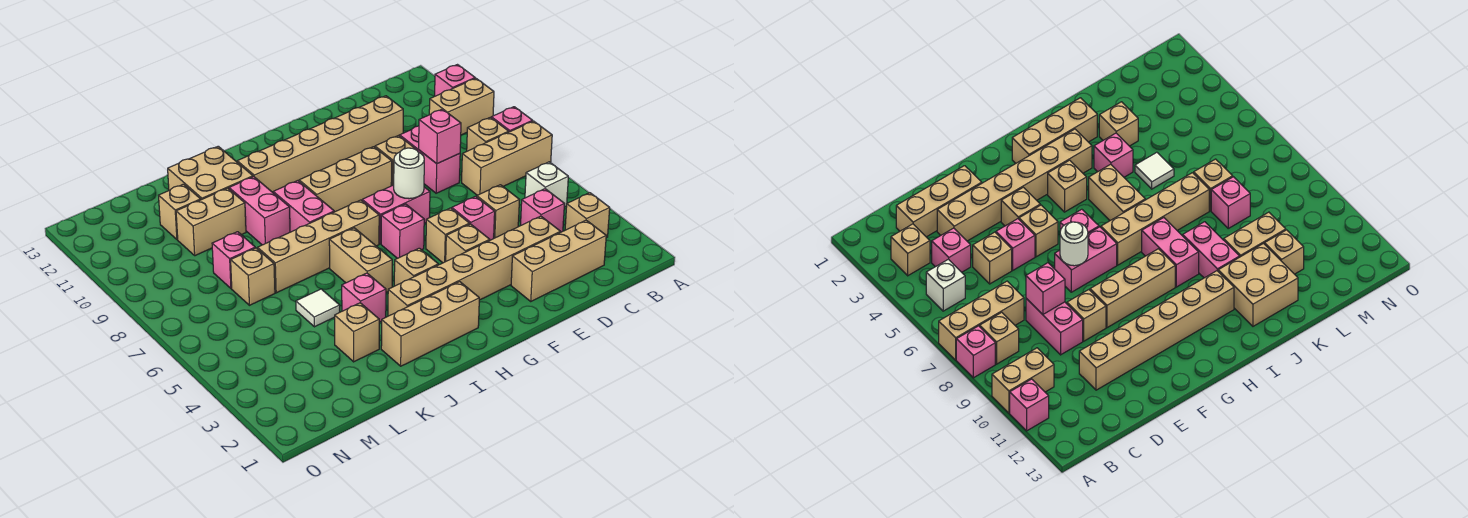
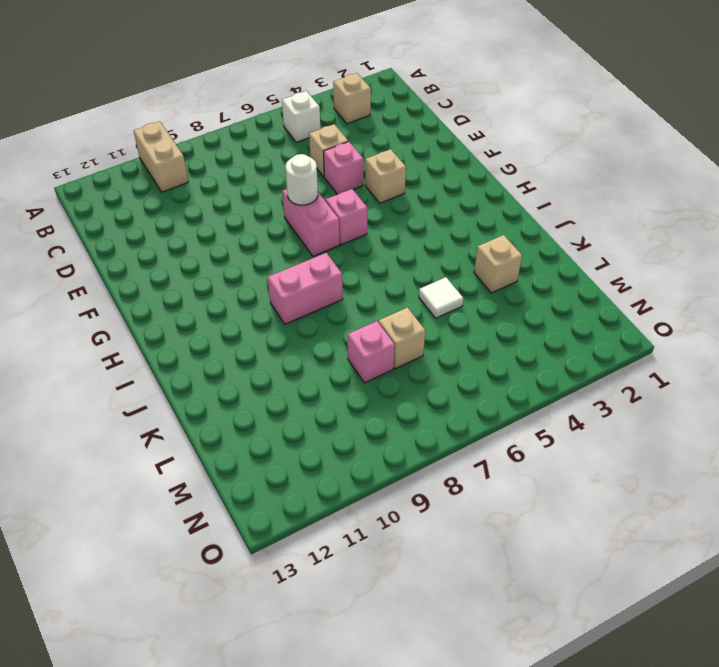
none -> tan 1x3 brick [462,121,552,195]
none -> pink 1x1 brick [491,107,533,132]
none -> pink 1x1 brick [435,65,475,96]
none -> tan 1x1 brick [467,117,509,151]

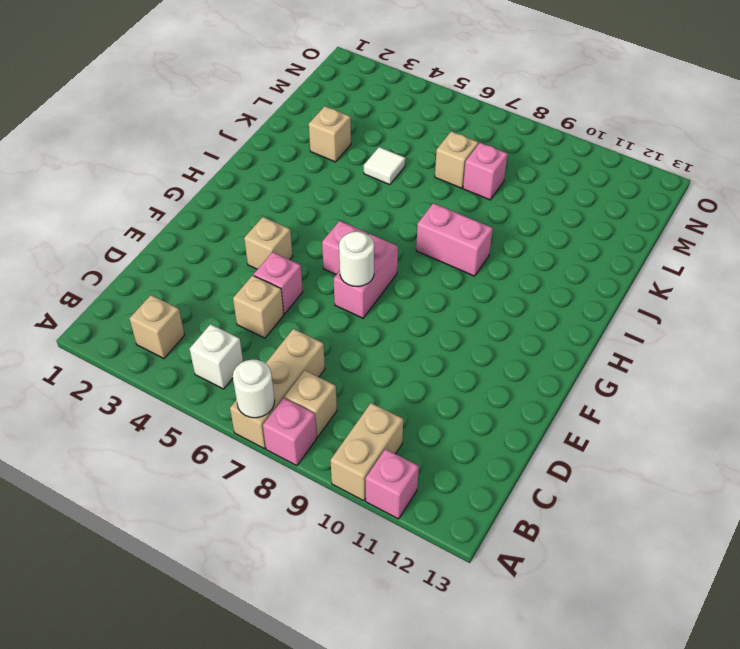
white 1x1 round brick [233,360,275,418] -> none
none -> tan 1x3 brick [511,220,606,301]
none -> pink 1x1 brick [521,189,564,232]
none -> tan 1x6 brick [388,216,560,316]
none -> pink 1x2 brick [400,126,460,193]

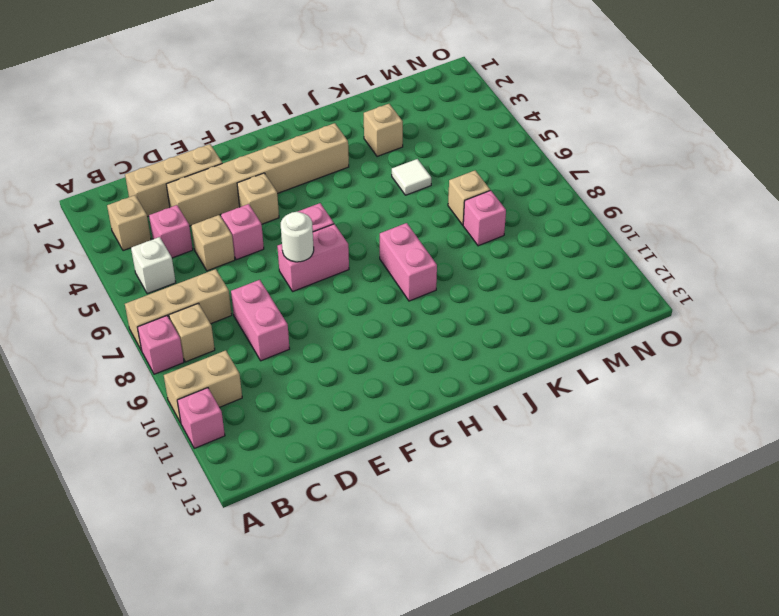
none -> tan 1x6 brick [237,96,403,192]
none -> tan 1x1 brick [375,136,416,186]
none -> tan 1x1 brick [426,208,470,263]
none -> tan 1x3 brick [299,147,392,212]

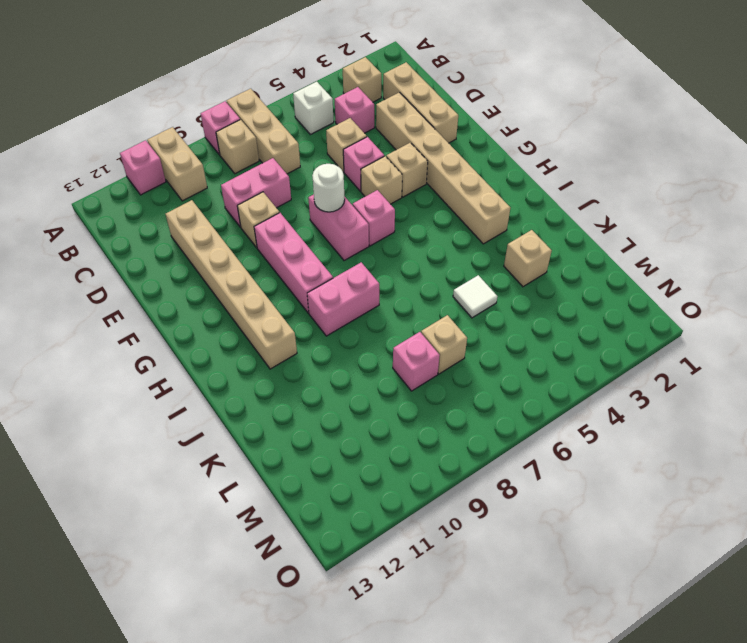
pink 1x3 brick [254,213,333,313] -> tan 1x3 brick [299,147,392,212]
none -> tan 1x3 brick [381,282,479,366]
none -> tan 1x1 brick [394,248,438,286]
none -> tan 1x4 brick [258,200,379,293]
none -> tan 1x2 brick [329,228,392,292]

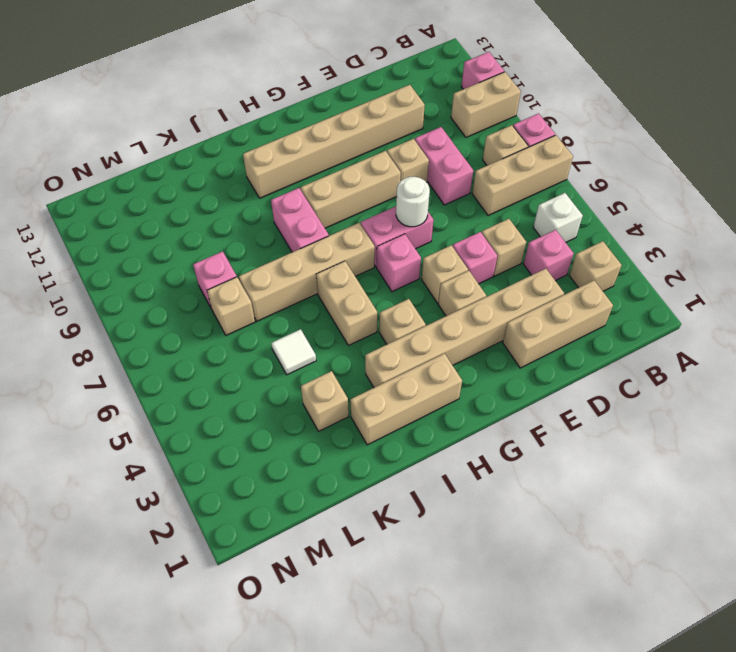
none -> pink 1x1 brick [342,273,386,322]
none -> pink 1x2 brick [229,177,290,245]
none -> tan 2x2 brick [168,146,253,200]
none -> tan 1x2 brick [176,188,246,256]

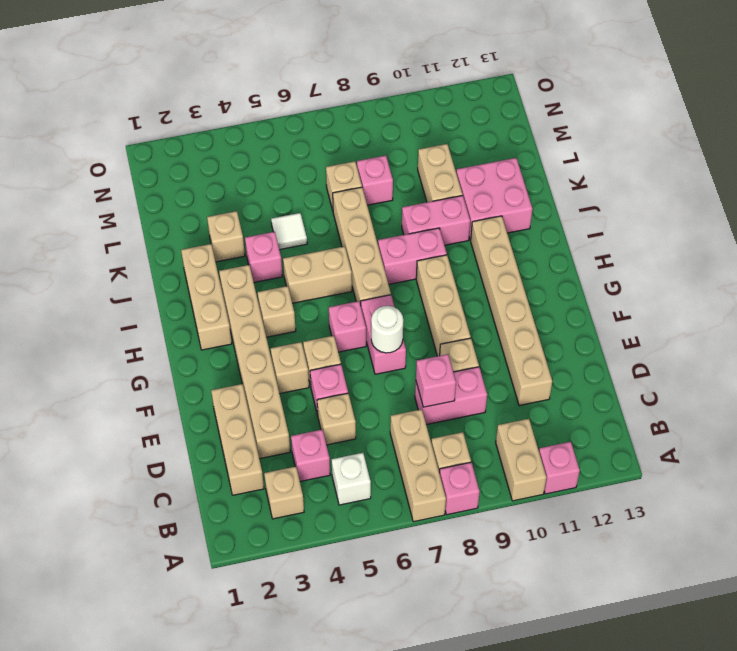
pink 2x2 brick [456,158,532,240] -> tan 2x2 brick [168,146,253,200]
none -> tan 1x1 brick [159,184,201,240]

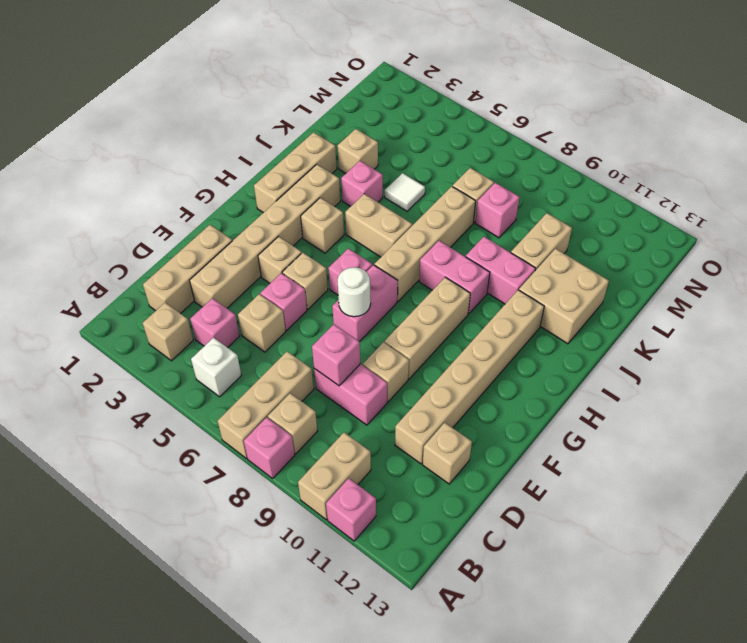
tan 1x1 brick [423,423,472,484] -> tan 1x1 brick moved to [159,184,201,240]

